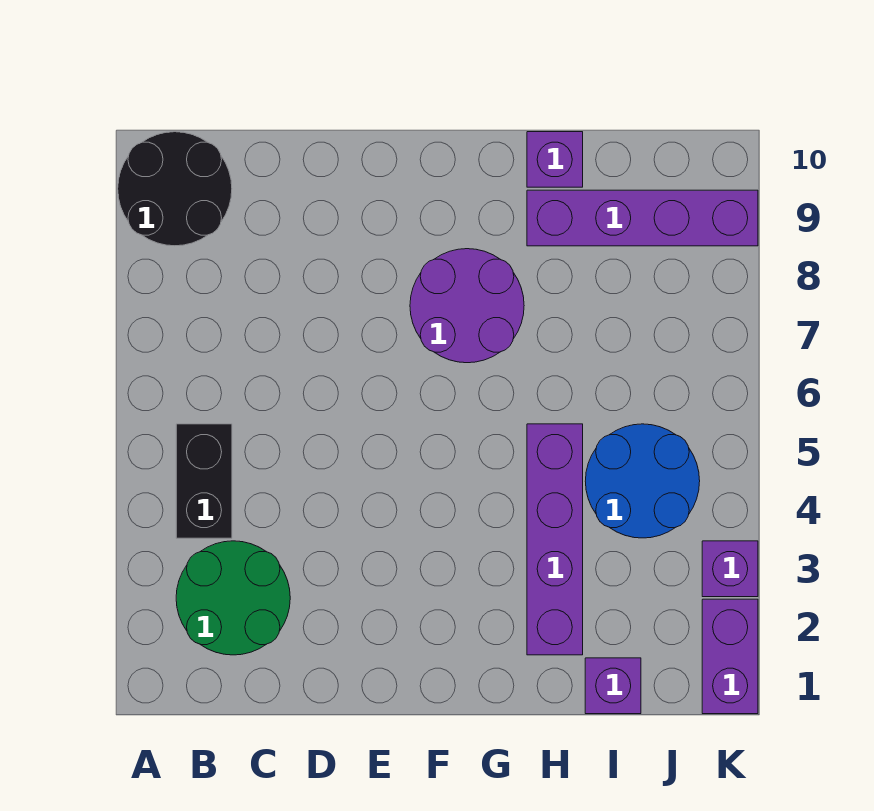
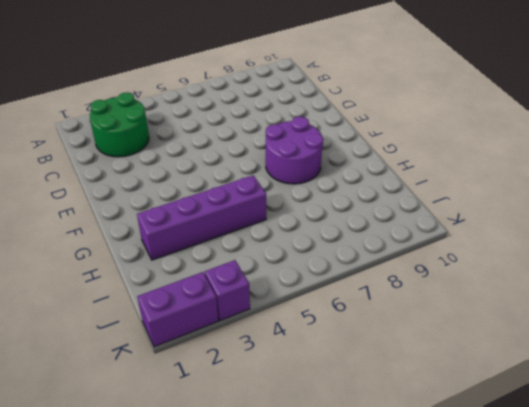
none -> black 2x2 round brick [118,132,232,246]
none -> black 1x2 brick [176,424,232,538]

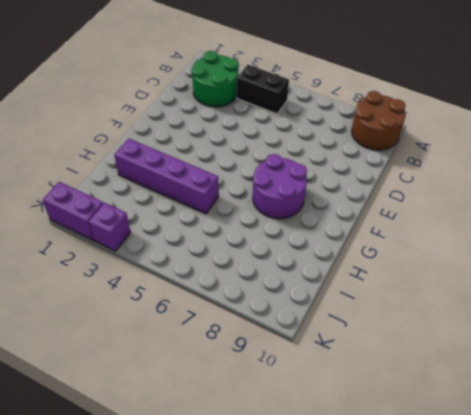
brown 2x2 round brick [352,91,405,150] -> black 2x2 round brick [118,132,232,246]
none -> purple 1x4 brick [527,190,758,246]
none -> purple 1x1 brick [527,132,583,187]

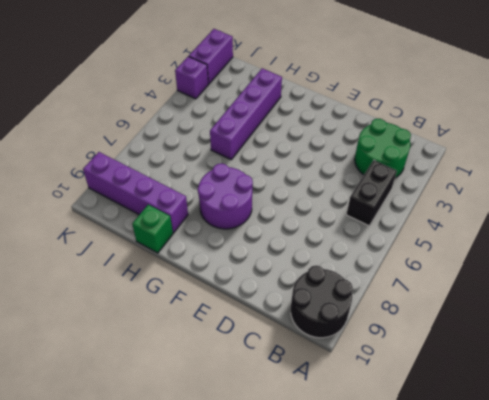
green 1x1 brick [132,205,173,253] -> purple 1x1 brick [527,132,583,187]
none -> purple 1x1 brick [585,658,641,714]
none -> blue 2x2 round brick [585,424,700,538]

